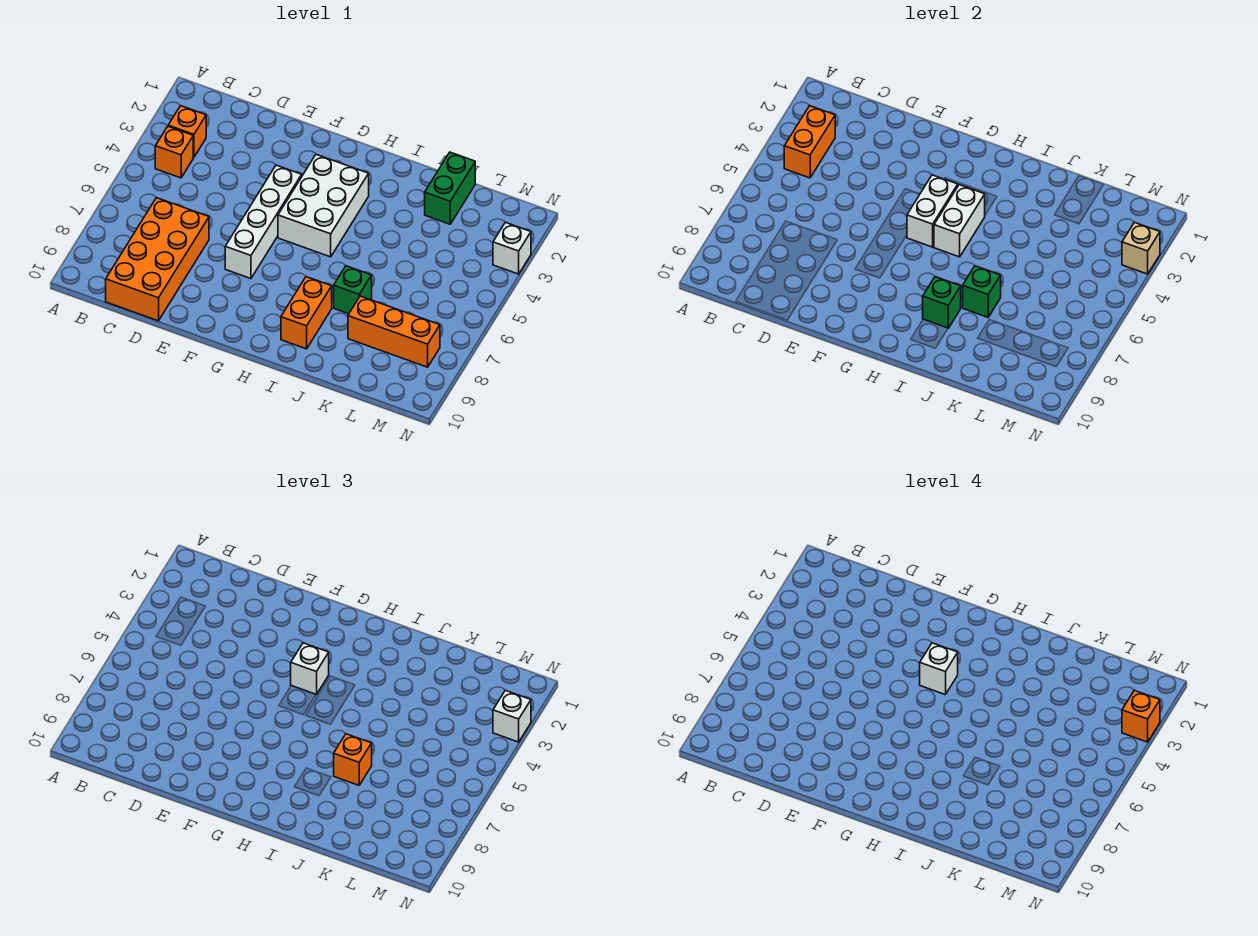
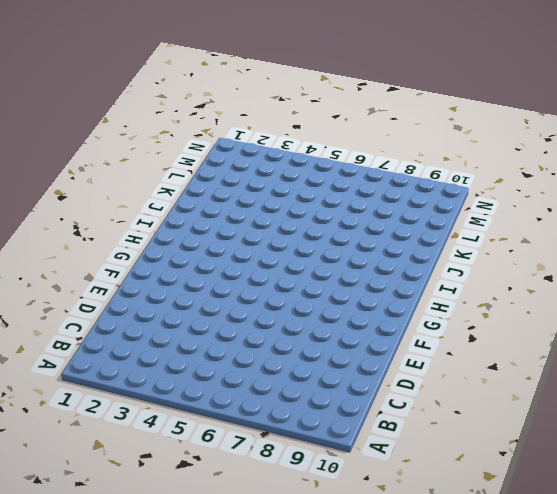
none -> orange 1x1 brick [168,106,206,157]
none -> orange 1x1 brick [155,126,193,178]
none -> orange 2x4 brick [106,198,209,321]

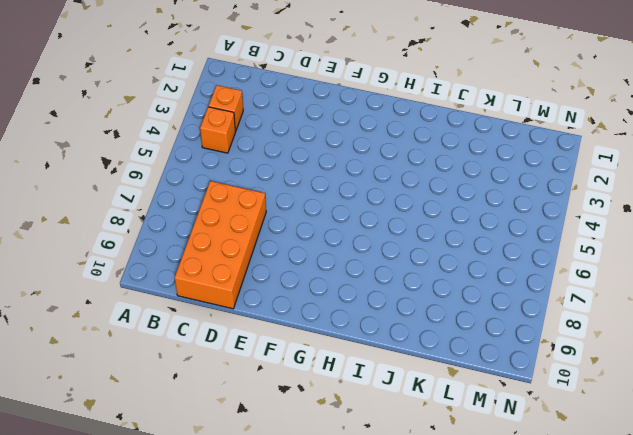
none -> white 1x4 brick [225,165,302,279]
none -> white 2x3 brick [278,155,369,257]
none -> orange 1x2 brick [281,277,332,349]

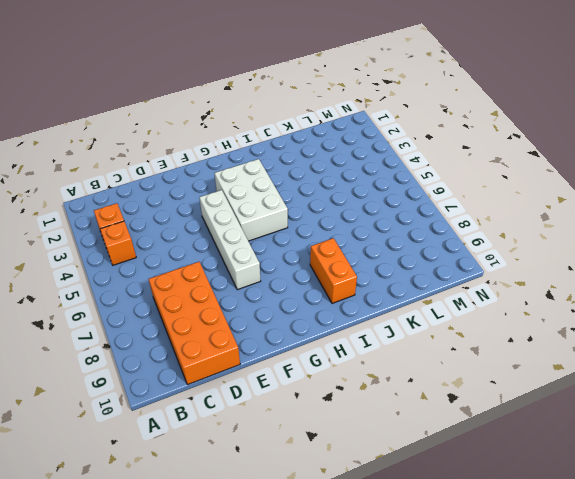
none -> green 1x1 brick [334,266,372,314]
none -> green 1x2 brick [425,152,475,224]
none -> orange 1x3 brick [348,296,440,367]

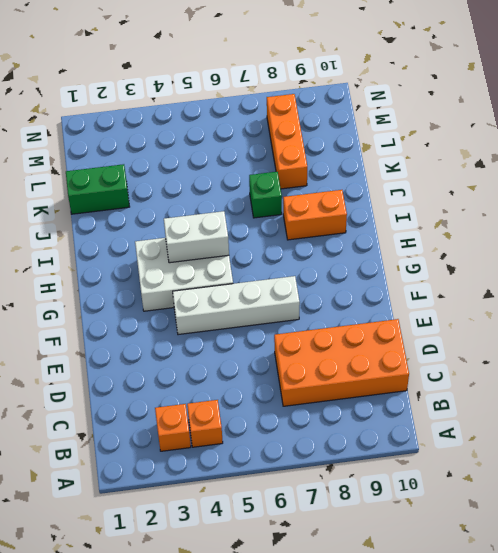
none -> white 1x1 brick [493,222,531,274]
none -> orange 1x2 brick [784,106,835,178]
none -> white 1x2 brick [907,175,958,247]

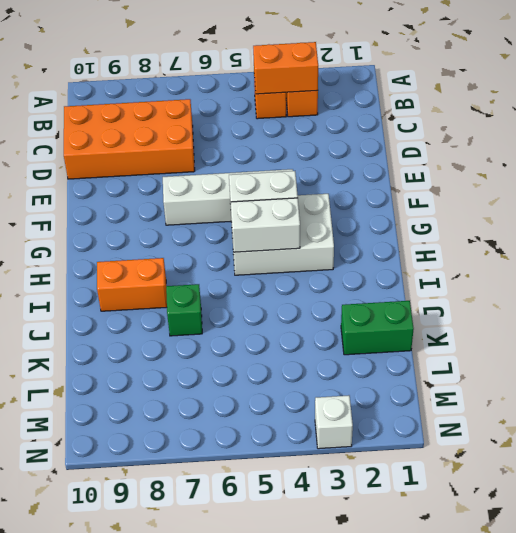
none -> orange 1x3 brick [348,296,440,367]
none -> green 1x1 brick [923,277,961,328]
none -> green 1x1 brick [963,266,1001,317]

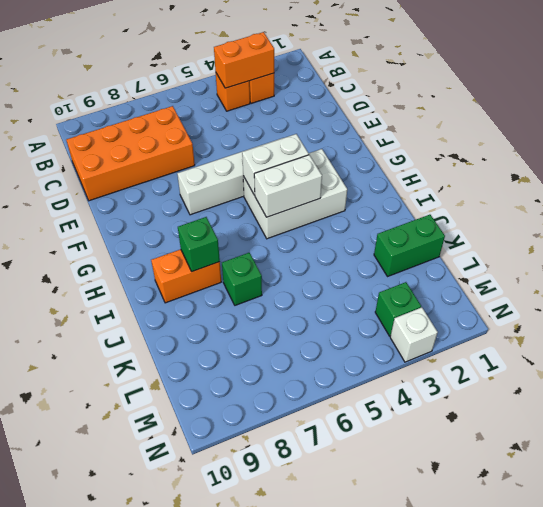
green 1x1 brick [375,282,421,336] -> green 1x1 brick moved to [963,266,1001,317]
none -> orange 1x3 brick [348,296,440,367]
none -> tan 1x1 brick [1122,222,1160,274]
none -> white 1x1 brick [291,643,329,695]

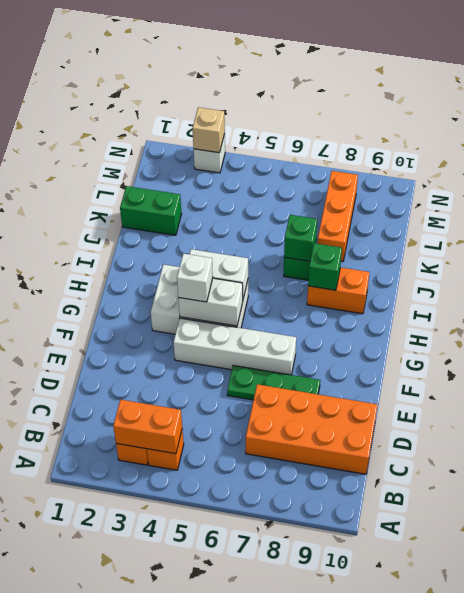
green 1x3 plate [227,365,320,400] -> none
none -> orange 1x1 brick [334,734,372,785]
none -> white 1x1 brick [493,690,531,742]
none -> white 1x1 brick [920,643,958,695]

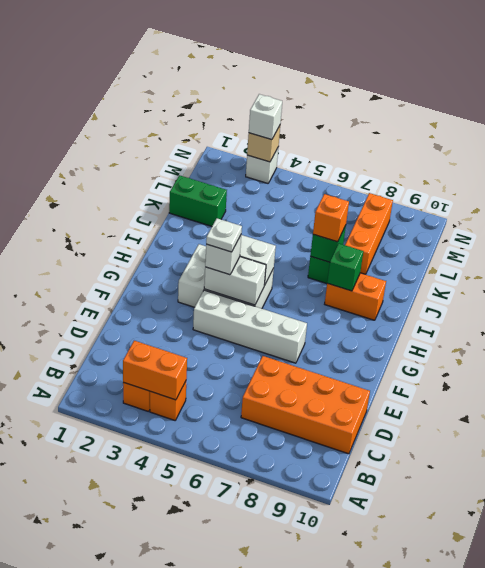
white 1x1 plate [206,218,242,252] -> white 1x1 brick [920,643,958,695]
none -> orange 1x1 brick [1122,690,1160,742]

